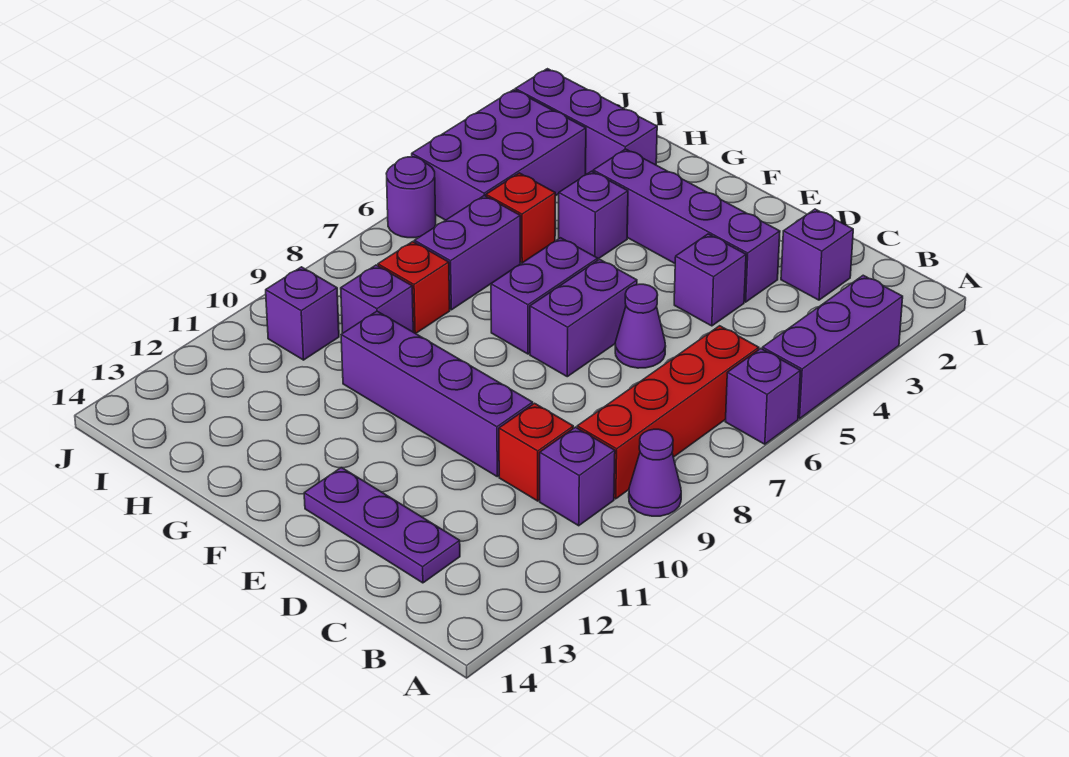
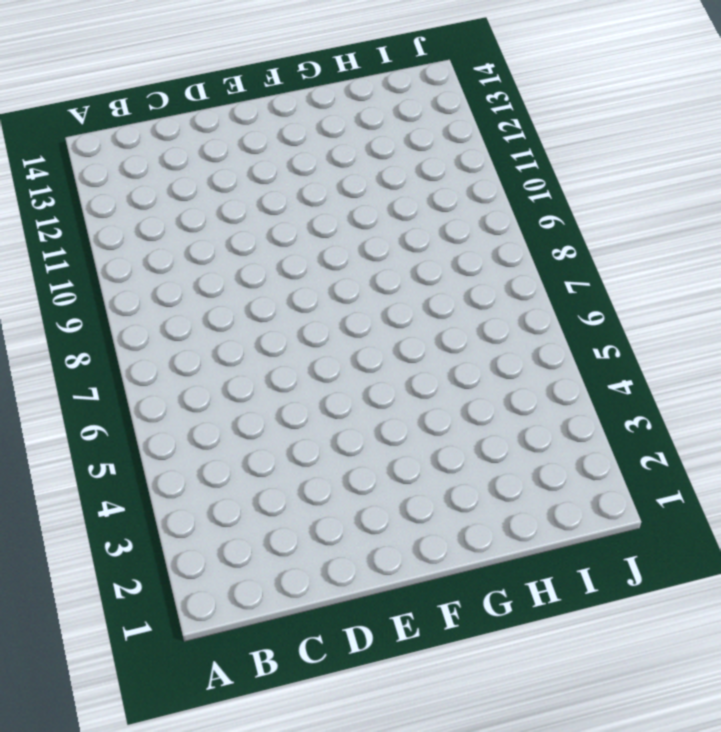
none -> purple 1x3 brick [762,275,903,419]
none -> purple 1x1 brick [725,349,801,444]
none -> purple 1x1 cone [629,429,681,516]

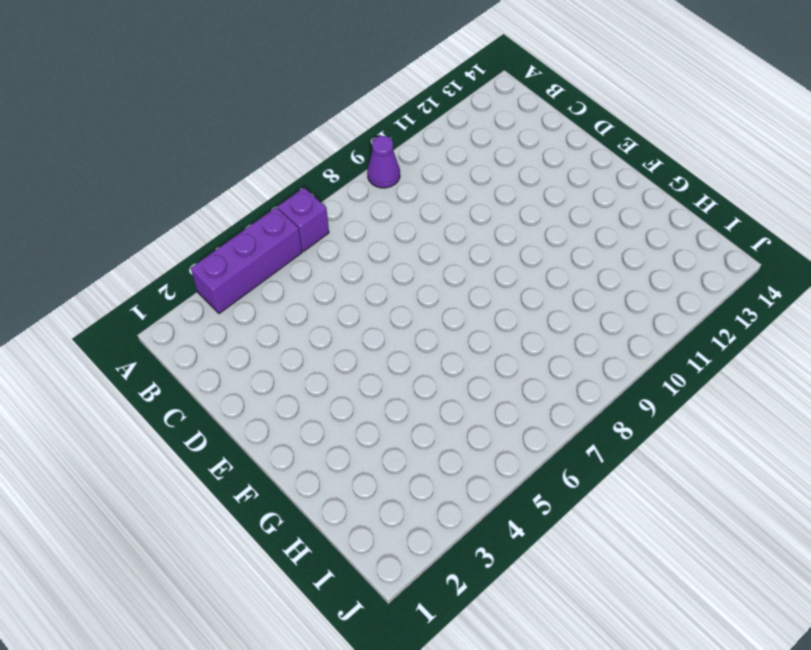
none -> red 1x4 brick [577,326,759,499]
none -> purple 1x1 brick [540,427,615,526]
none -> purple 1x1 brick [781,209,853,300]

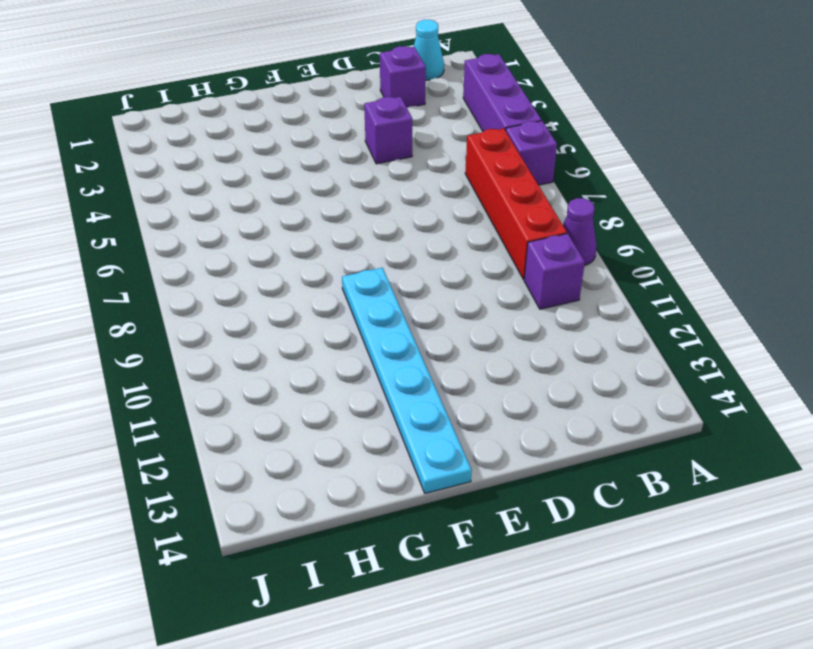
cyan 1x1 cone [414,20,444,80] -> none
cyan 1x6 plate [342,268,472,493] -> purple 1x4 brick [341,311,533,477]
none -> red 1x1 brick [499,403,573,501]
none -> purple 1x3 plate [304,468,460,583]
none -> purple 1x4 brick [593,149,780,302]

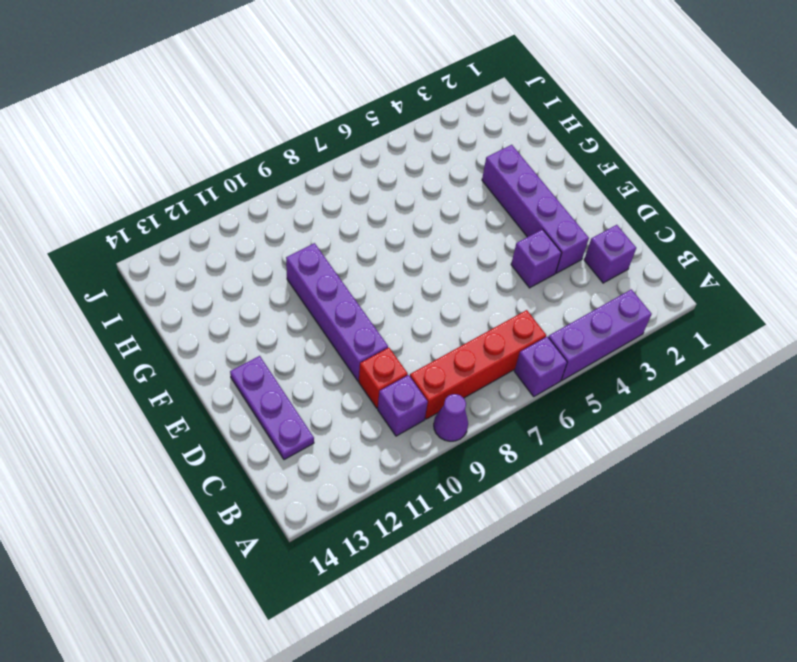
none -> purple 1x1 cone [615,284,666,368]
none -> purple 1x2 brick [530,259,637,377]
none -> purple 1x2 brick [491,238,598,354]

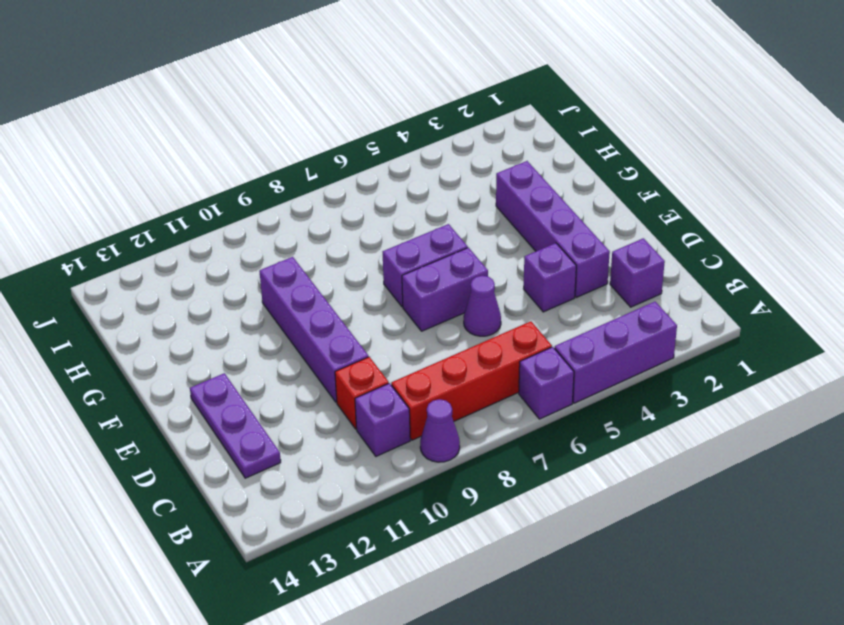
none -> purple 1x1 brick [559,171,628,259]
none -> purple 1x3 brick [515,69,657,175]
none -> red 1x1 brick [486,173,555,263]

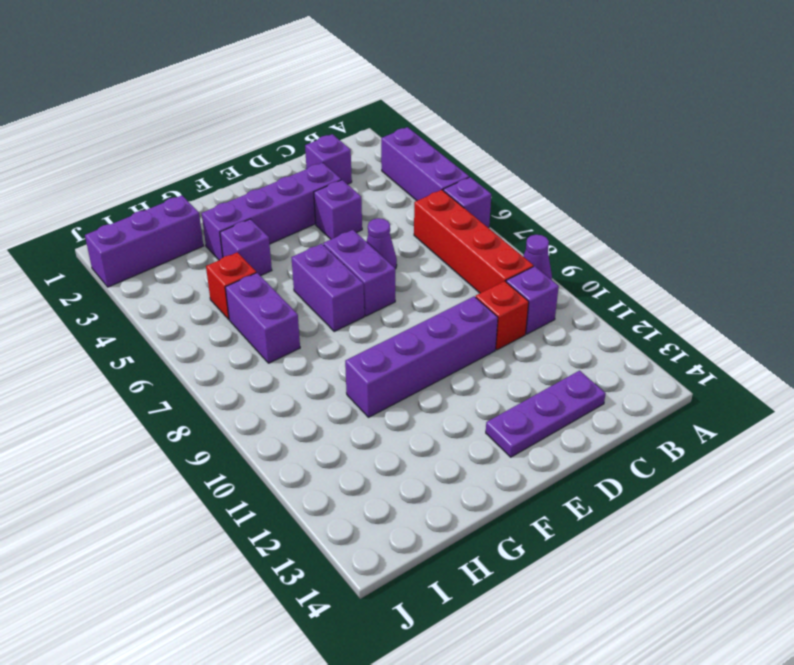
none -> red 1x1 brick [378,242,450,334]
none -> purple 1x1 brick [341,265,413,333]
none -> purple 2x3 brick [412,90,586,220]

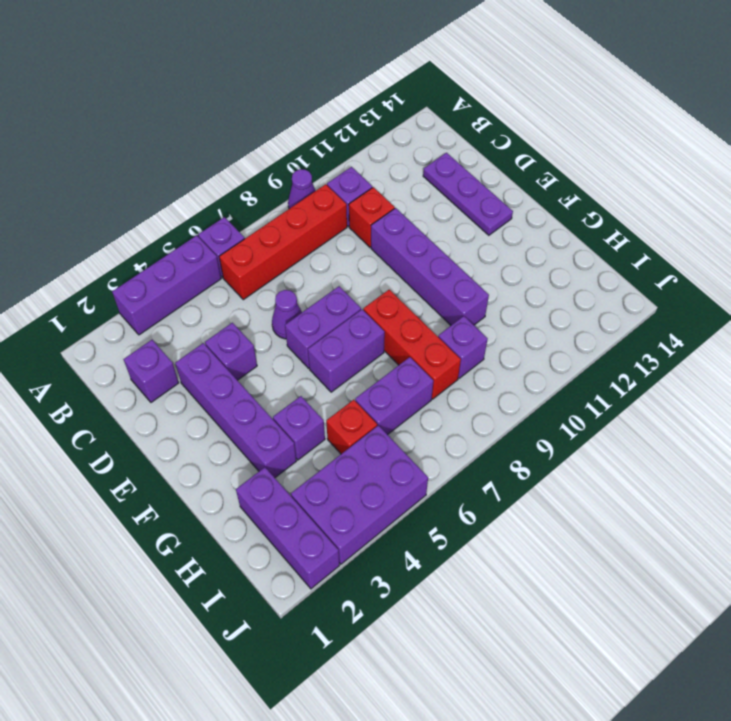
red 1x3 brick [363,290,461,399] -> red 1x1 brick [378,242,450,334]
none -> purple 1x1 brick [266,267,339,360]
none -> purple 1x1 round brick [386,157,436,238]

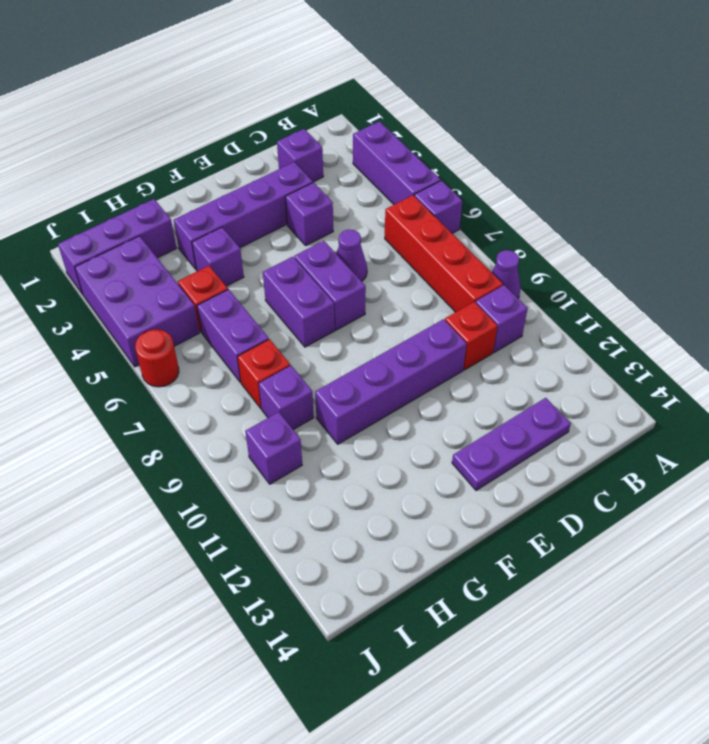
red 1x1 round brick [135,329,179,387] -> purple 1x1 round brick [386,157,436,238]

